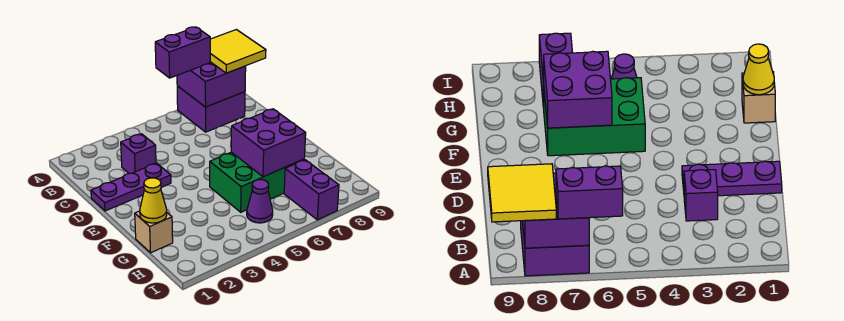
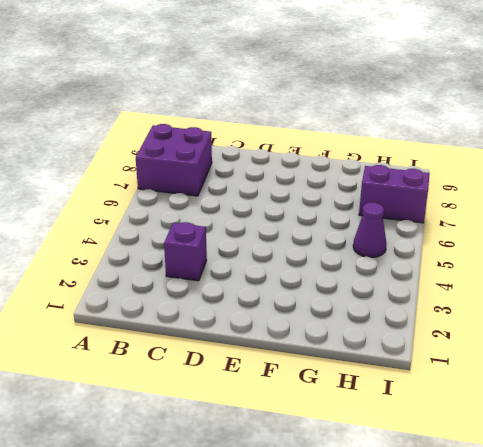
none -> purple 1x3 plate [91,163,171,211]
none -> green 2x3 brick [210,152,304,212]
none -> tan 1x1 brick [135,211,173,253]

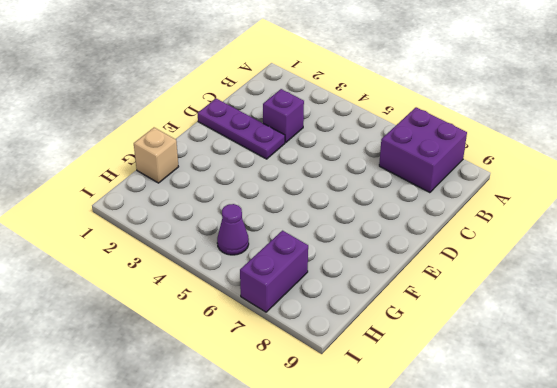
none -> green 2x3 brick [210,152,304,212]
none -> purple 2x2 brick [177,62,246,107]
none -> purple 2x2 brick [231,109,306,177]

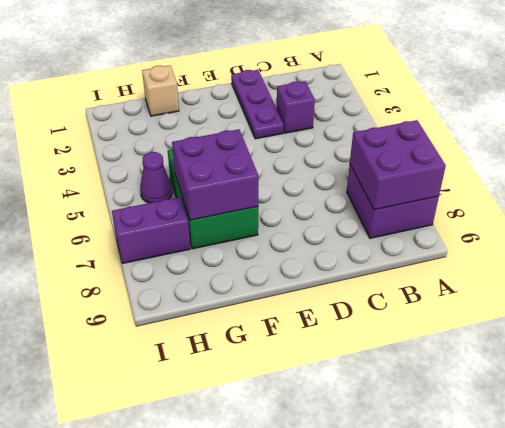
none -> yellow 1x1 cone [140,178,167,223]
none -> purple 1x2 brick [155,27,210,78]
none -> yellow 2x2 tile [210,30,266,73]

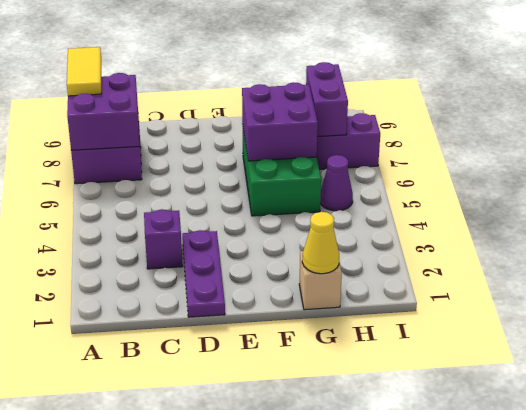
yellow 1x2 tile [67,47,101,96] -> yellow 2x2 tile [210,30,266,73]
purple 1x2 brick [306,62,348,137] -> purple 1x2 brick moved to [155,27,210,78]

